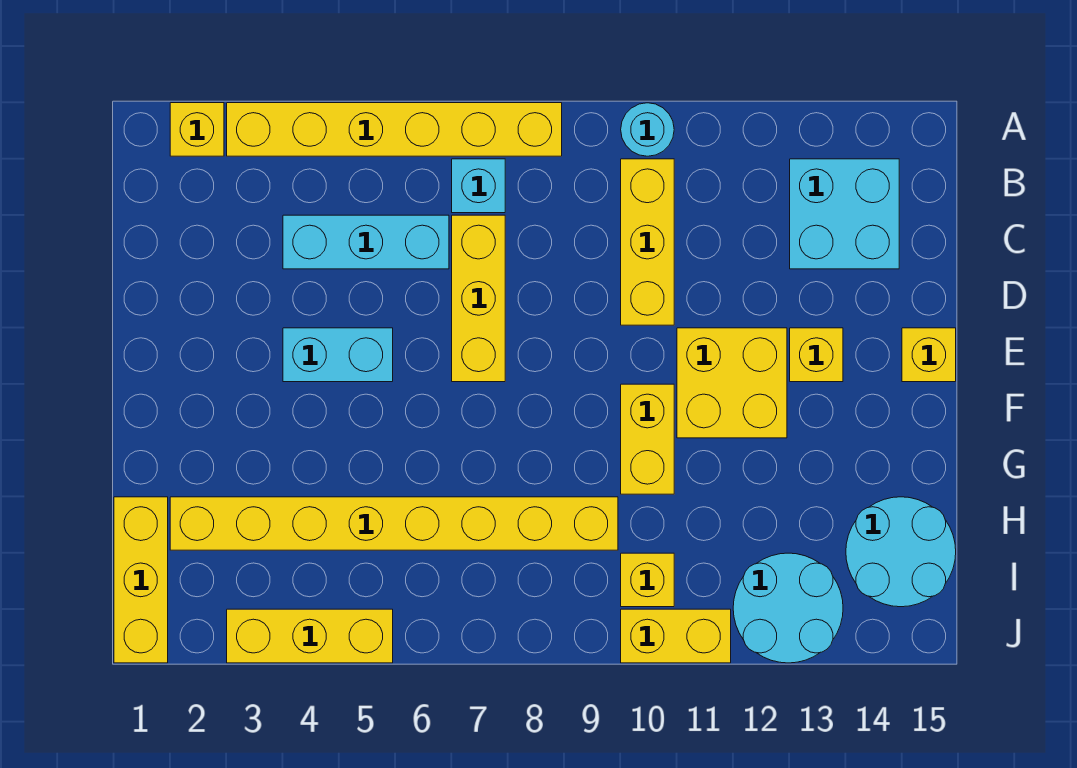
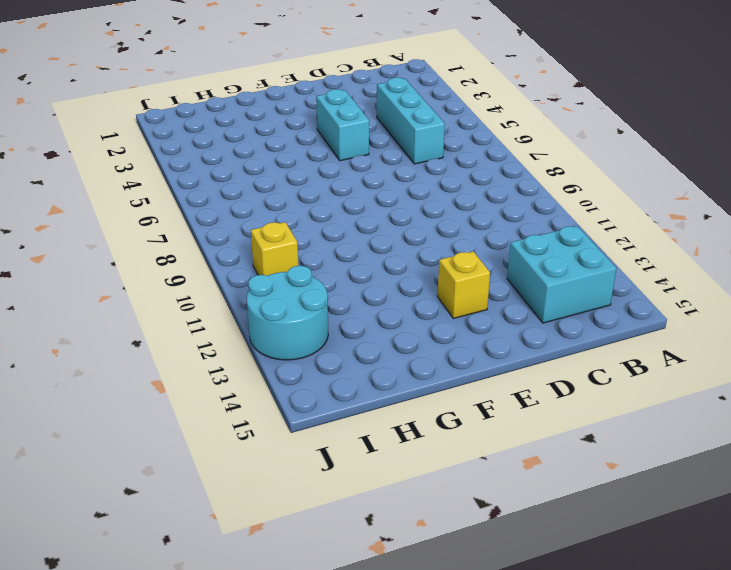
none -> yellow 1x1 brick [170,103,224,156]
none -> yellow 1x6 brick [227,103,562,156]
none -> cyan 1x1 round brick [621,103,674,156]

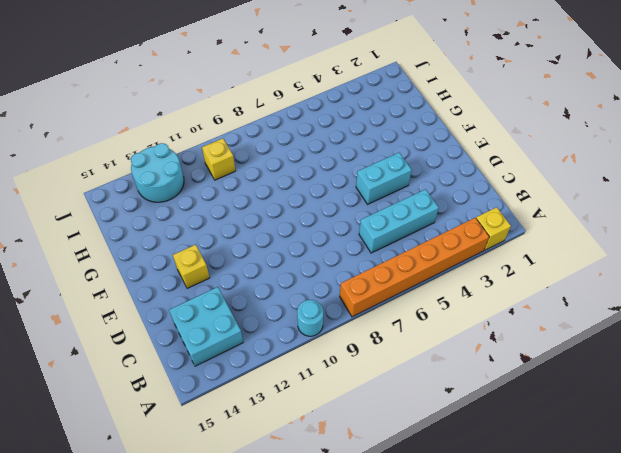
orange 1x6 brick [340,218,489,317] -> yellow 1x6 brick [227,103,562,156]
none -> cyan 1x1 brick [452,159,505,213]
none -> yellow 1x3 brick [621,159,674,325]
none -> yellow 1x3 brick [452,215,505,382]

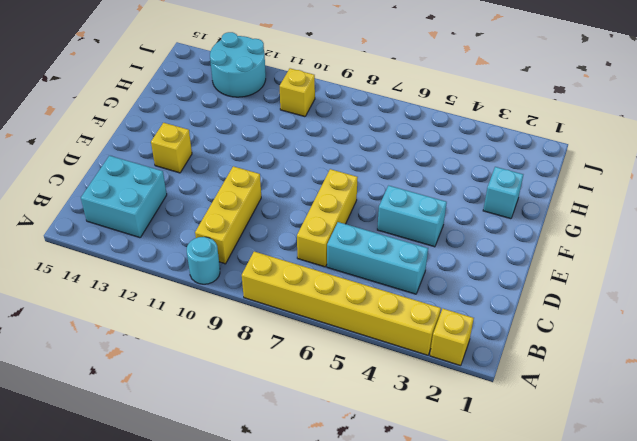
cyan 1x1 brick [483,167,523,219] -> cyan 1x1 brick moved to [452,159,505,213]
none -> yellow 2x2 brick [677,328,787,438]
none -> yellow 1x1 brick [902,328,956,382]
none -> yellow 1x2 brick [621,384,674,494]

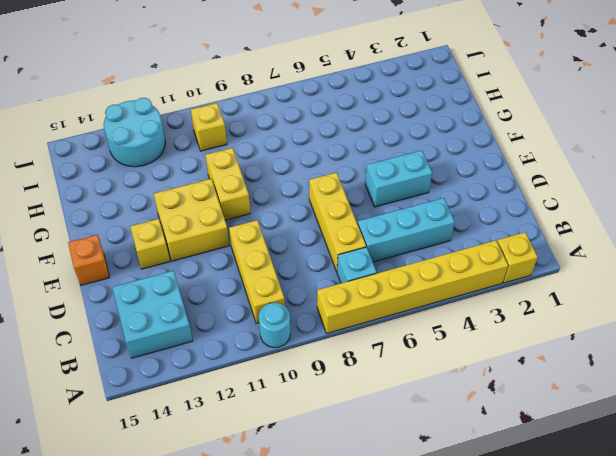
orange 1x1 brick [68,235,110,285] -> yellow 1x1 brick [902,328,956,382]
none -> yellow 1x3 brick [114,497,168,663]
none -> yellow 1x8 brick [170,497,618,550]
none -> cyan 2x2 round brick [846,497,956,607]

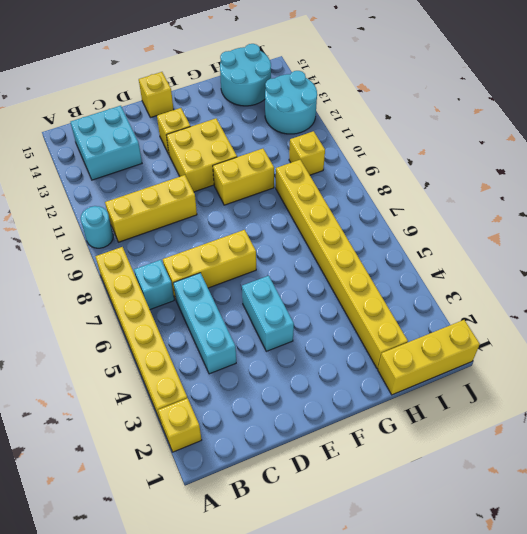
none -> yellow 1x3 brick [227,609,393,663]
none -> yellow 1x2 brick [621,609,731,663]

